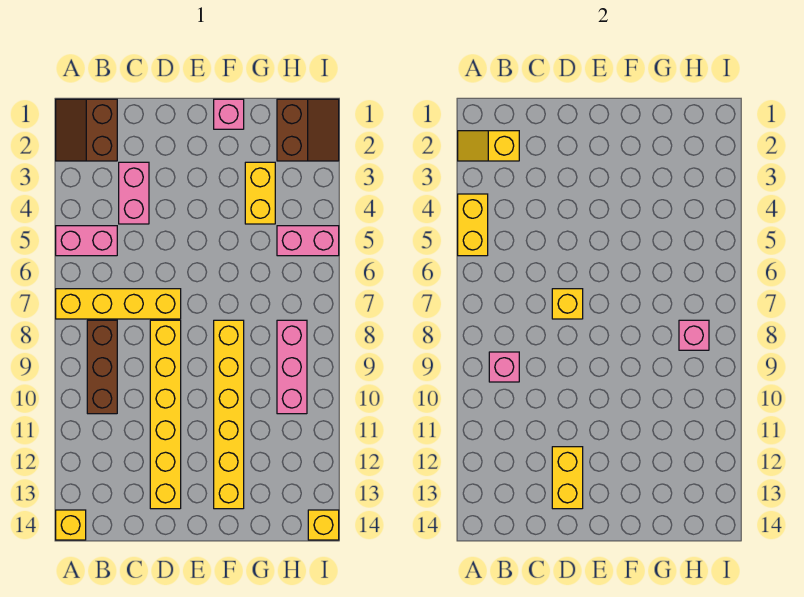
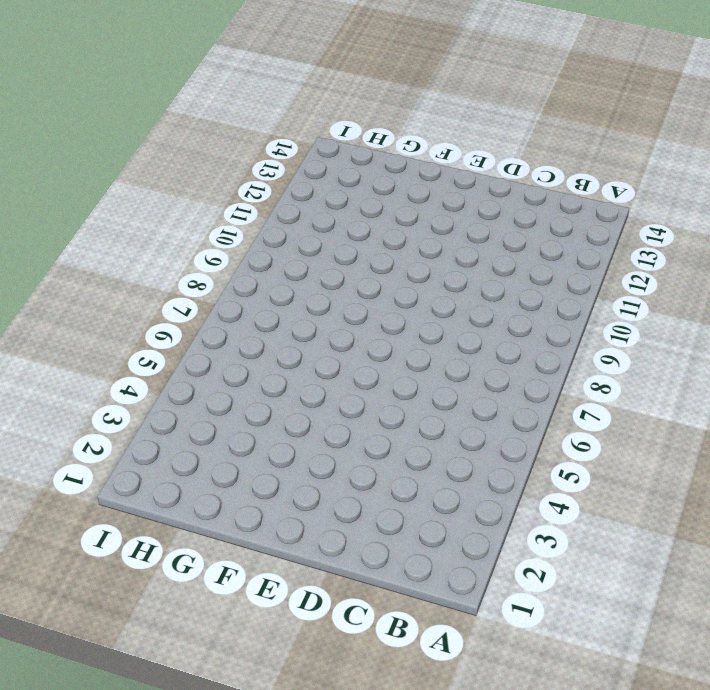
none -> brown 2x2 slope [56,99,117,161]
none -> pink 1x2 brick [56,226,117,256]
none -> yellow 1x4 brick [56,289,181,319]

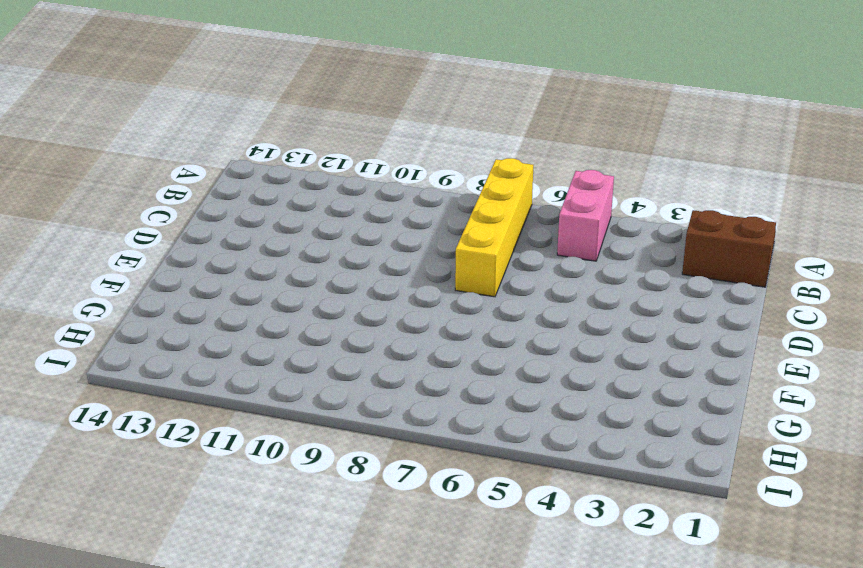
none -> yellow 1x1 brick [56,510,86,540]
none -> brown 1x3 brick [87,320,117,414]
none -> pink 1x2 brick [119,162,149,224]

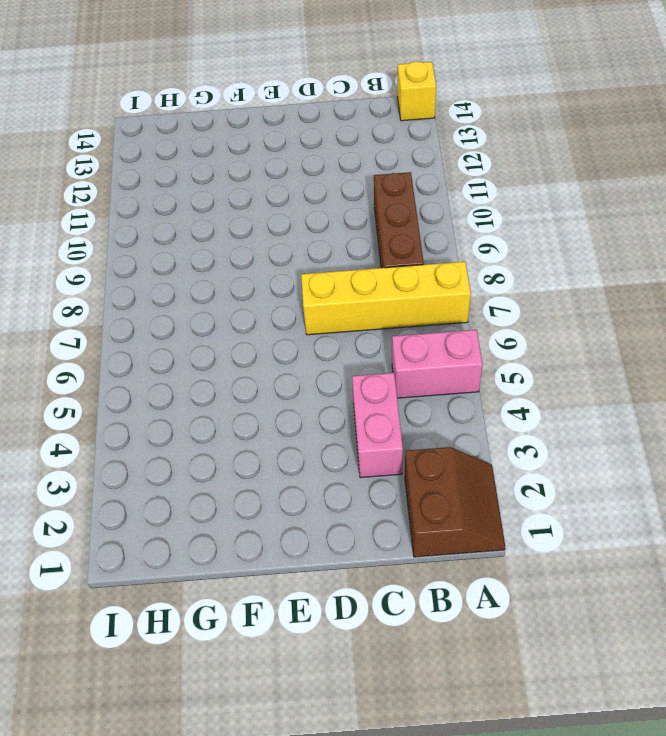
none -> yellow 1x6 brick [150,320,181,509]
none -> pink 1x1 brick [214,99,244,129]
none -> yellow 1x6 brick [214,320,244,509]

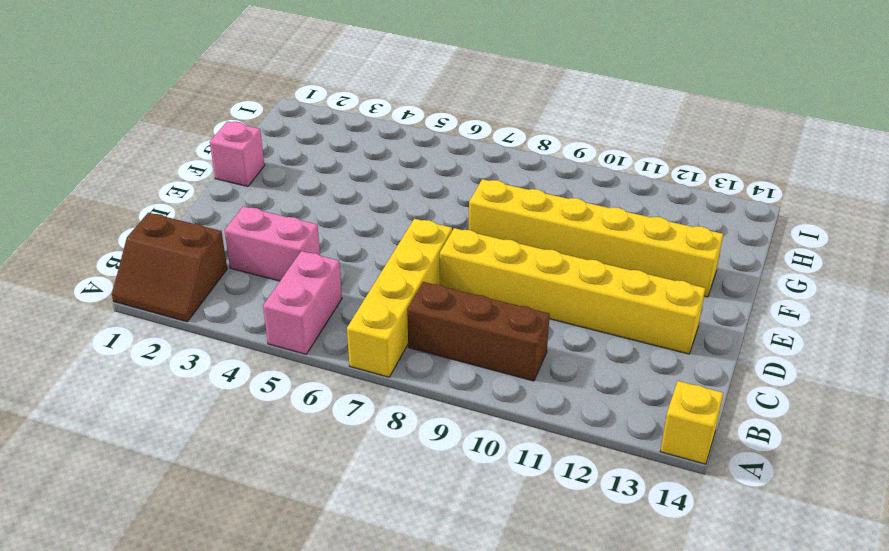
none -> yellow 1x2 brick [245,162,275,224]
none -> brown 2x2 slope [277,99,339,161]
none -> pink 1x2 brick [277,226,339,256]

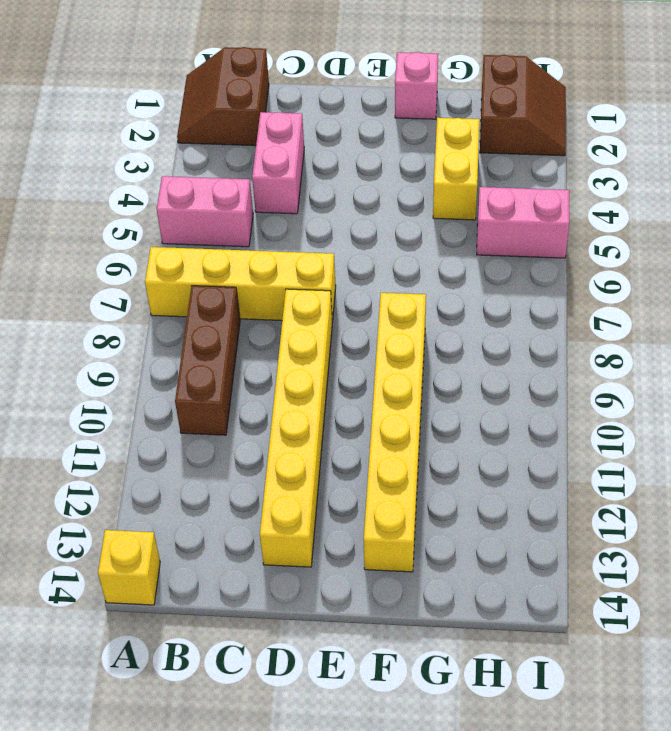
none -> pink 1x3 brick [277,320,307,414]
none -> yellow 1x1 brick [308,510,339,540]
none -> yellow 1x2 slope [458,131,519,161]

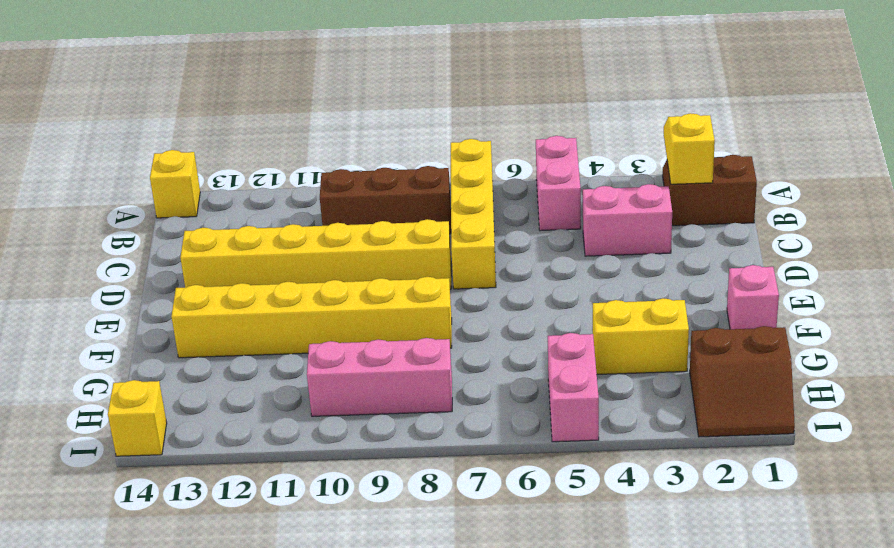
none -> yellow 1x2 brick [458,194,488,256]
none -> pink 1x1 brick [489,352,519,382]
none -> yellow 1x1 brick [552,289,583,319]

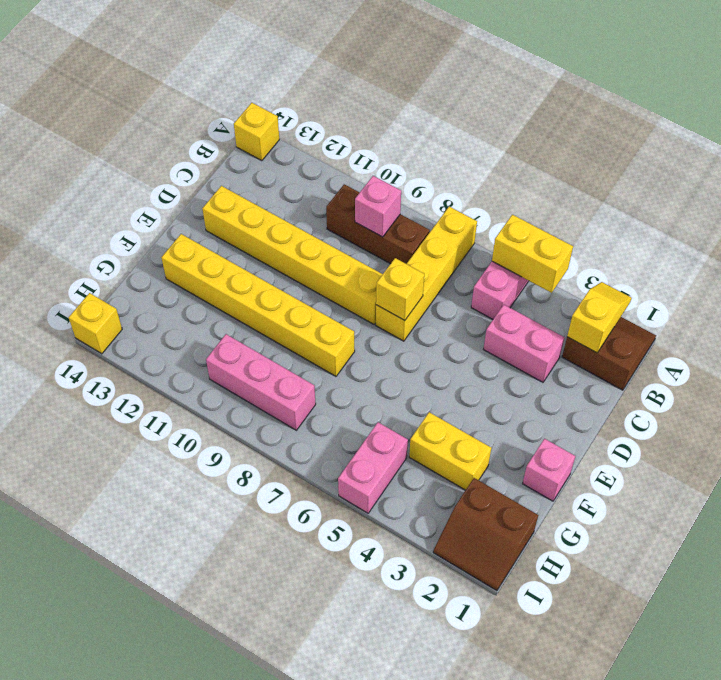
none -> yellow 1x2 brick [552,447,583,509]
none -> pink 1x1 brick [679,320,709,350]

